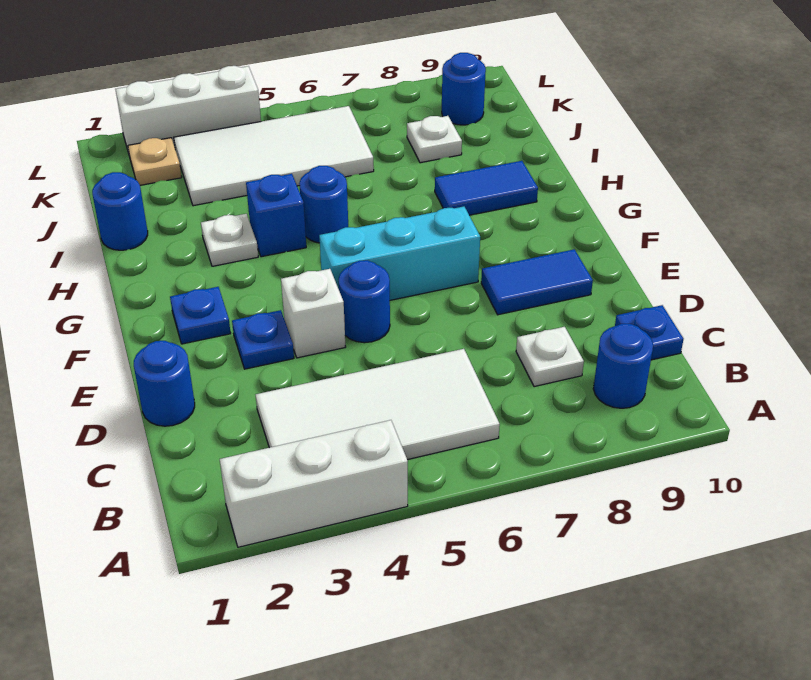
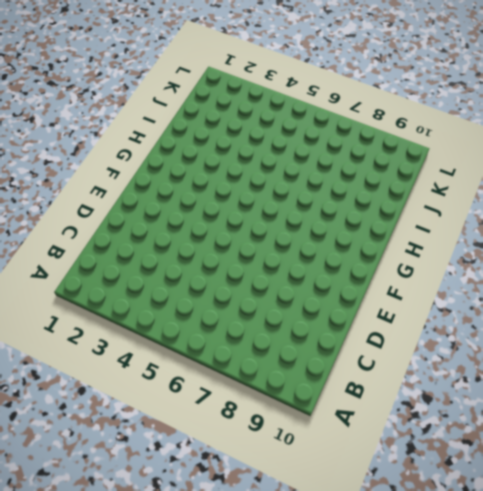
none -> white 1x3 brick [220,420,408,547]
none -> white 2x4 tile [256,349,500,460]
none -> blue 1x1 round brick [593,324,653,408]

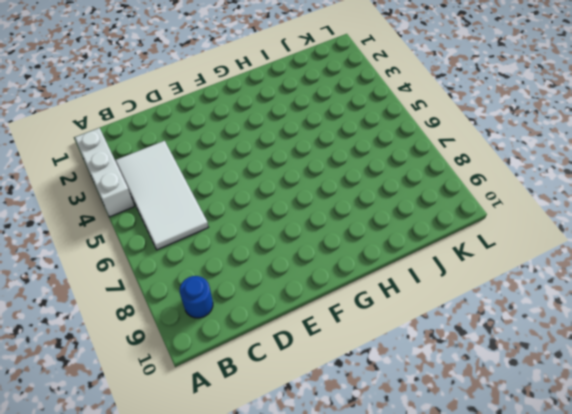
none -> white 1x1 plate [516,327,584,387]
none -> blue 1x1 plate [615,305,683,360]
none -> blue 1x1 round brick [134,341,195,426]

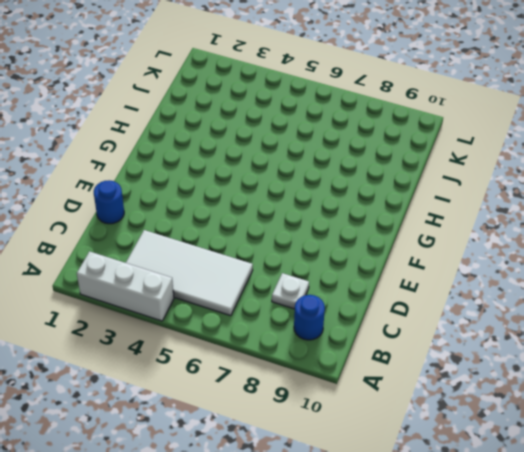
none -> blue 1x1 plate [615,305,683,360]
none -> blue 1x1 plate [232,310,294,369]
none -> white 1x1 brick [281,269,345,358]

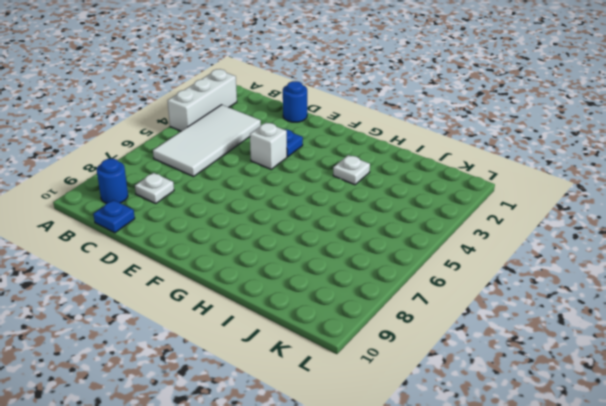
none -> blue 1x1 round brick [339,260,390,343]
none -> blue 1x2 tile [481,249,593,315]
none -> blue 1x1 plate [170,287,231,344]

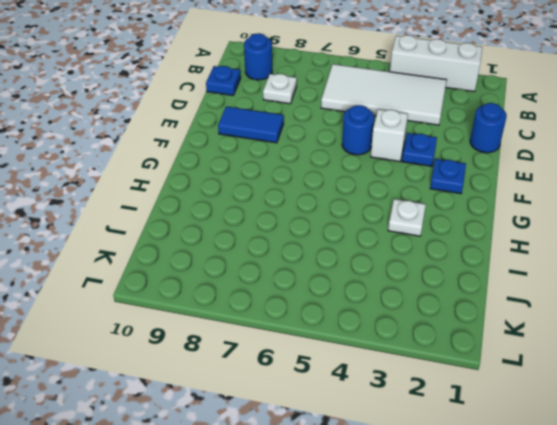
none -> cyan 1x3 brick [319,206,480,300]
none -> blue 1x1 brick [246,174,306,257]
none -> blue 1x1 round brick [299,166,348,243]

